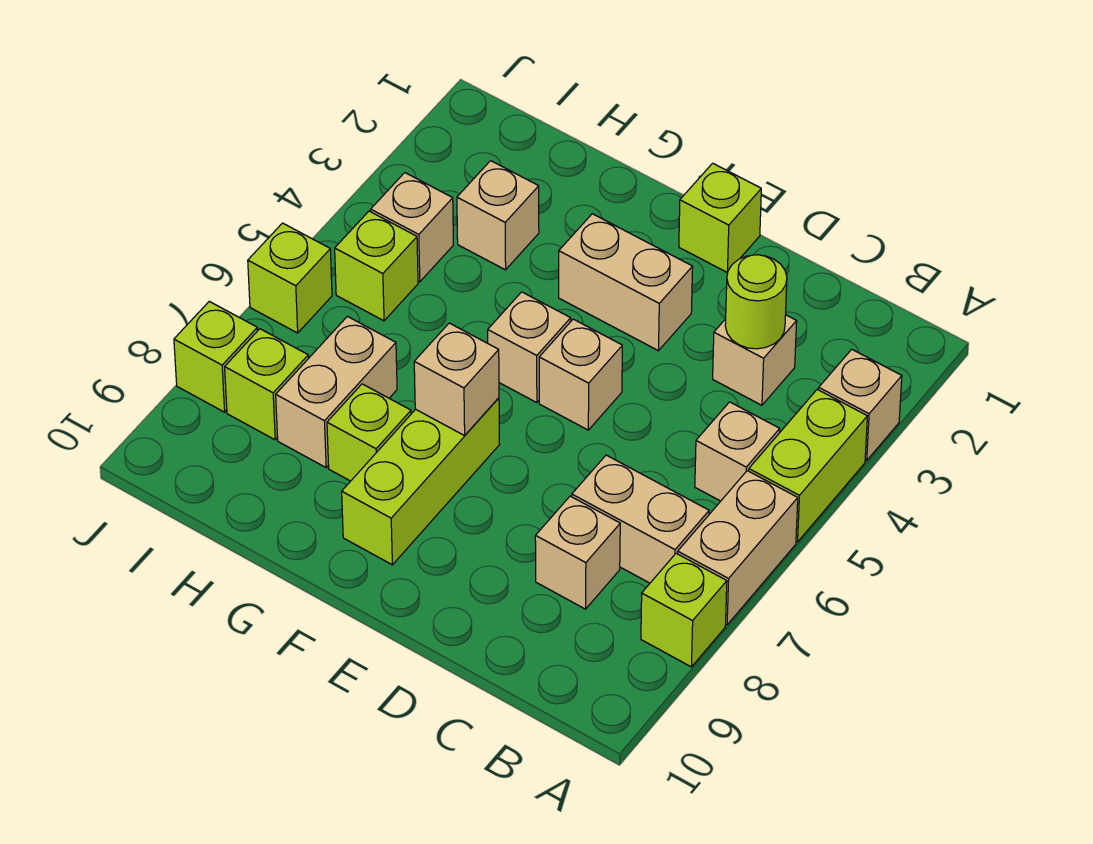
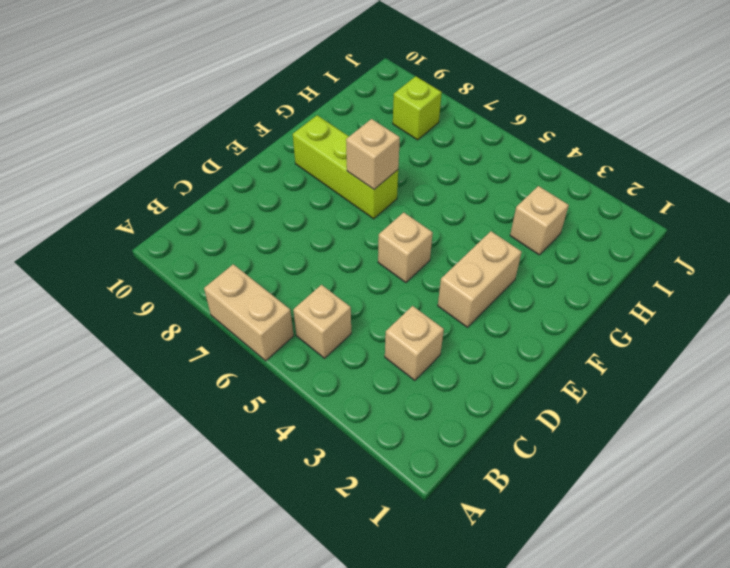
none -> tan 1x1 brick [819,349,902,461]
none -> lime 1x2 brick [749,390,867,542]
none -> lime 1x1 brick [641,553,727,667]

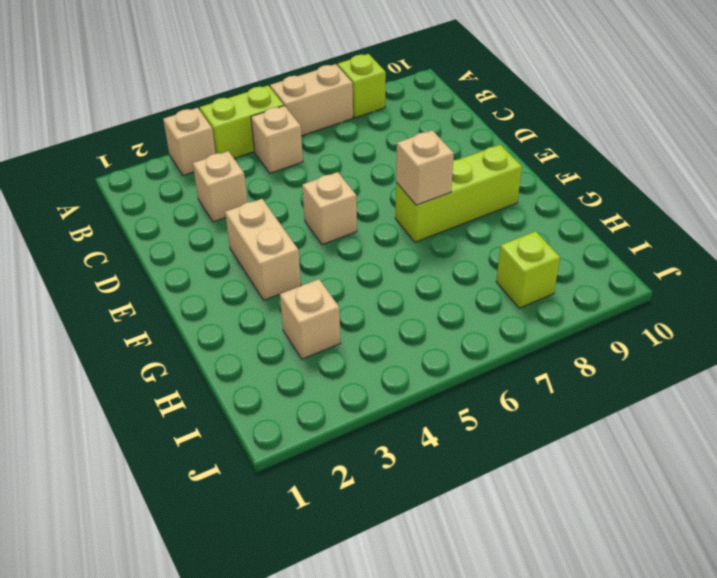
none -> tan 1x2 brick [572,455,709,583]
none -> tan 1x1 brick [535,496,620,609]
none -> lime 1x1 brick [679,163,761,272]

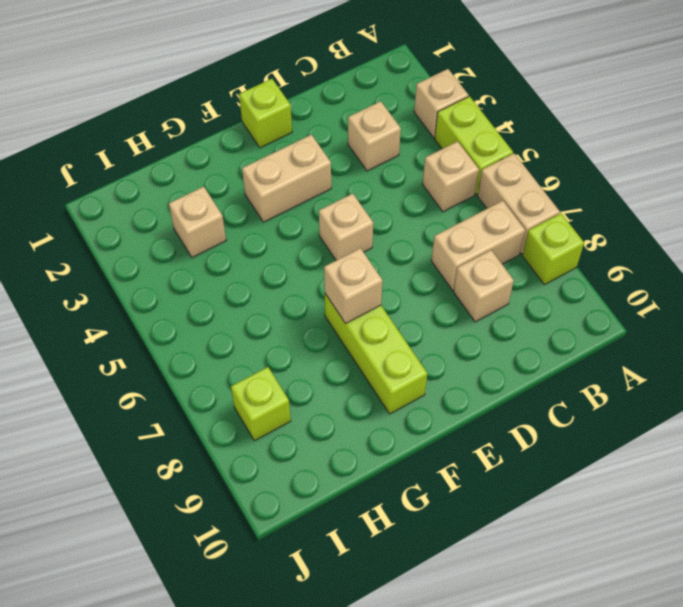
none -> tan 1x1 brick [488,292,571,403]
none -> lime 1x1 brick [327,384,411,481]
none -> tan 1x2 brick [276,316,397,467]

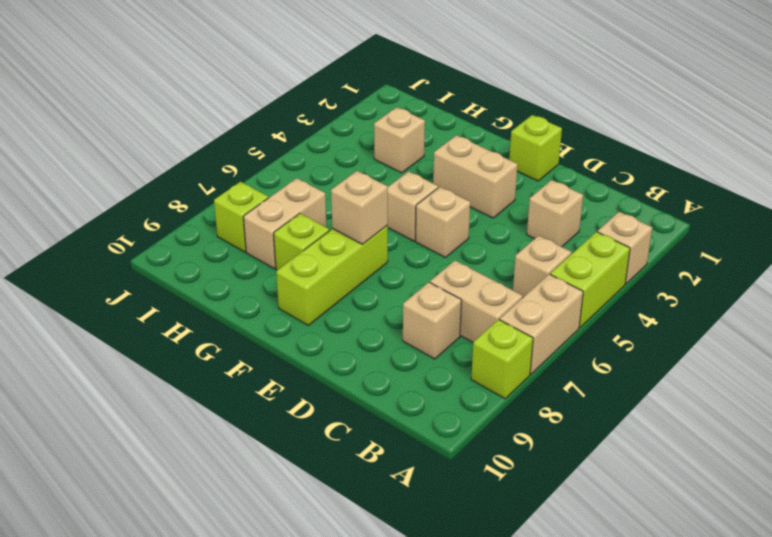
none -> tan 1x1 brick [371,173,453,282]
none -> lime 1x1 brick [335,211,418,321]
none -> lime 1x1 brick [248,223,332,333]

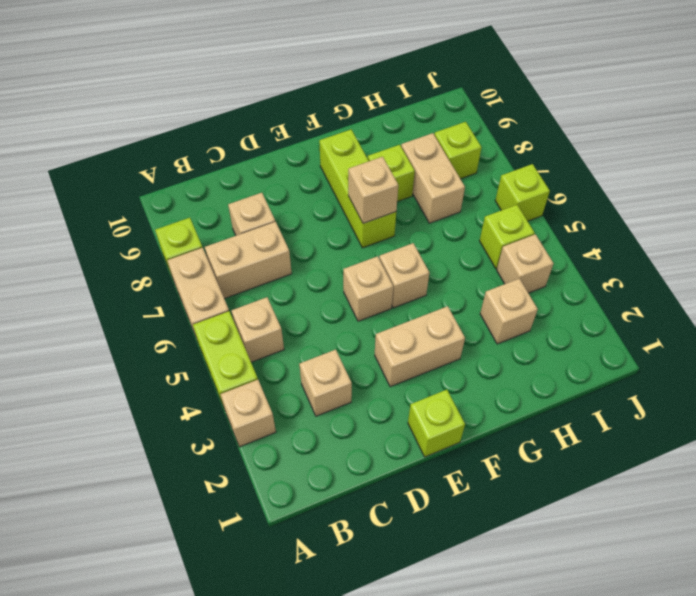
none -> lime 1x1 brick [174,301,258,412]
none -> lime 1x1 round brick [725,255,787,349]

